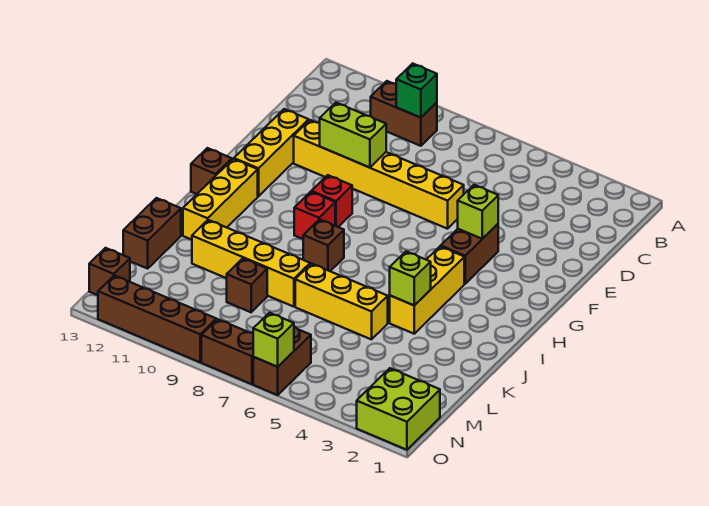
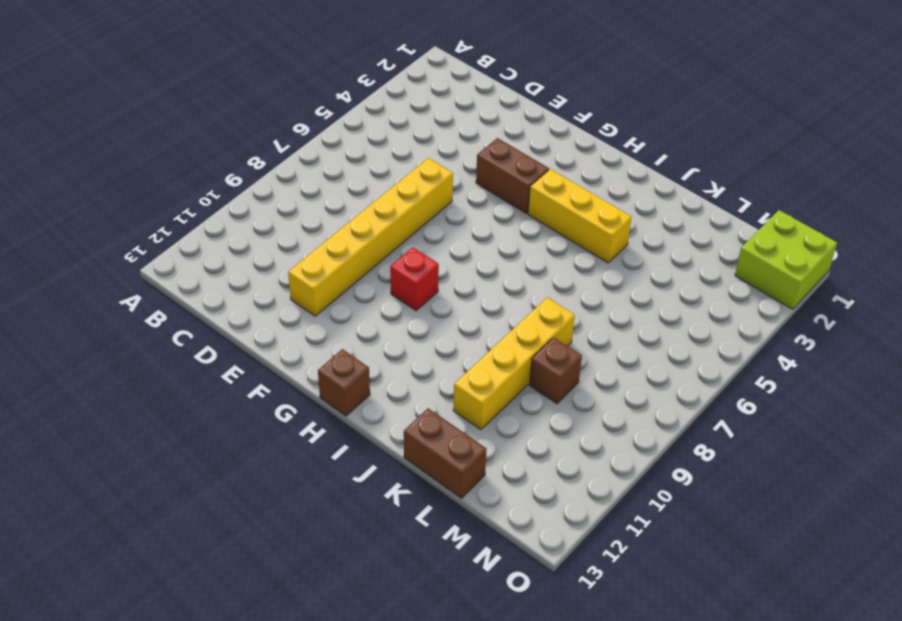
none -> brown 1x2 brick [371,81,437,146]
none -> yellow 1x3 brick [234,109,309,196]
none -> red 1x1 brick [294,192,335,239]

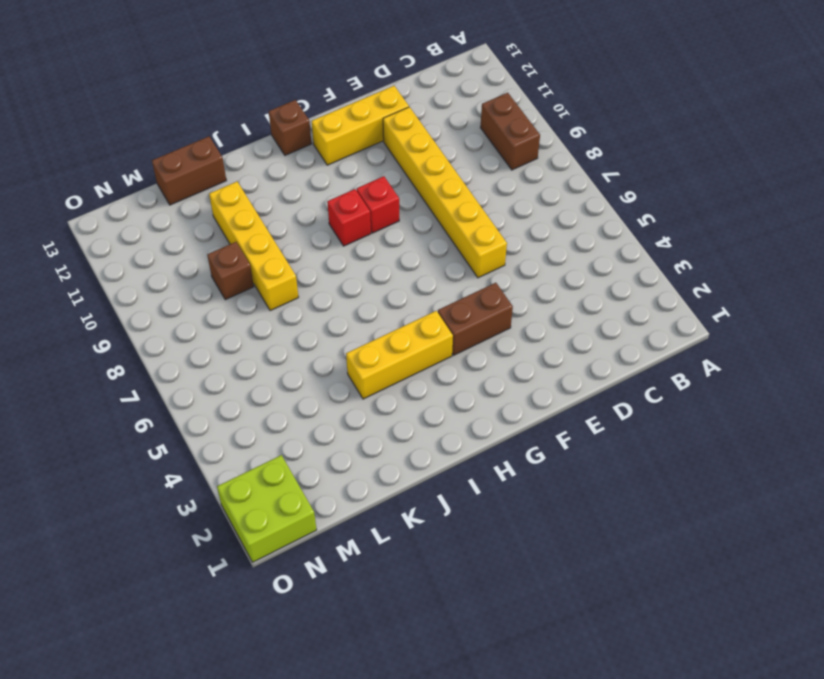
none -> yellow 1x3 brick [183,159,258,240]
none -> brown 1x1 brick [303,219,344,271]
none -> yellow 1x3 brick [295,264,388,340]

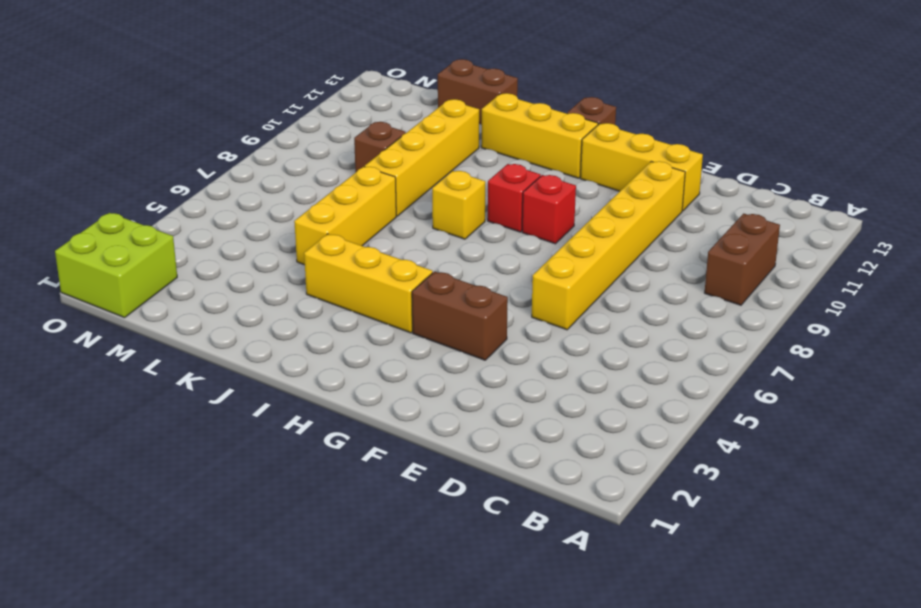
yellow 1x1 brick [432,171,485,239] -> brown 1x1 brick [303,219,344,271]
none -> brown 1x2 brick [253,327,311,395]
none -> brown 1x1 brick [89,248,130,295]
none -> brown 1x2 brick [201,319,253,384]

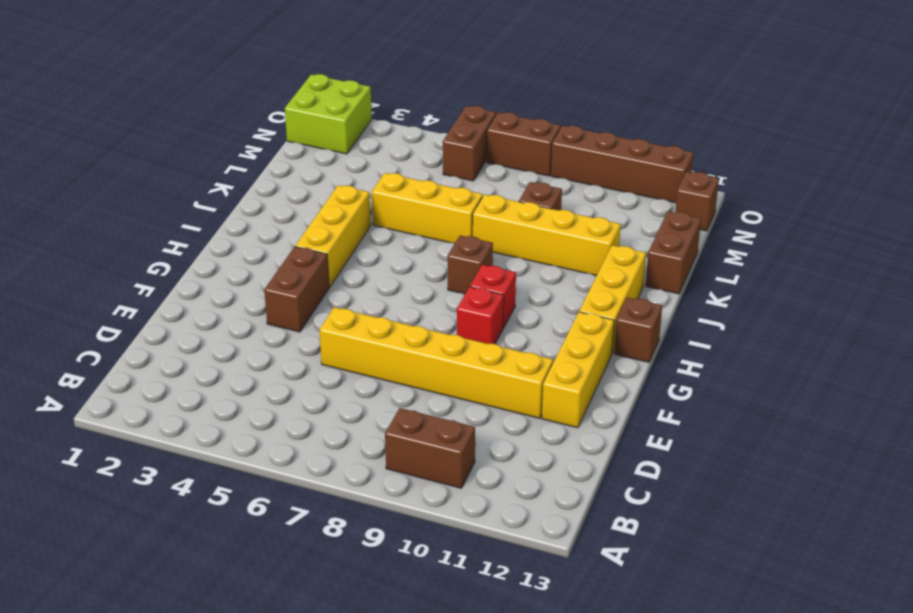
none -> green 1x1 brick [396,63,437,118]
none -> lime 1x2 brick [320,103,386,168]
none -> lime 1x1 brick [458,185,498,239]

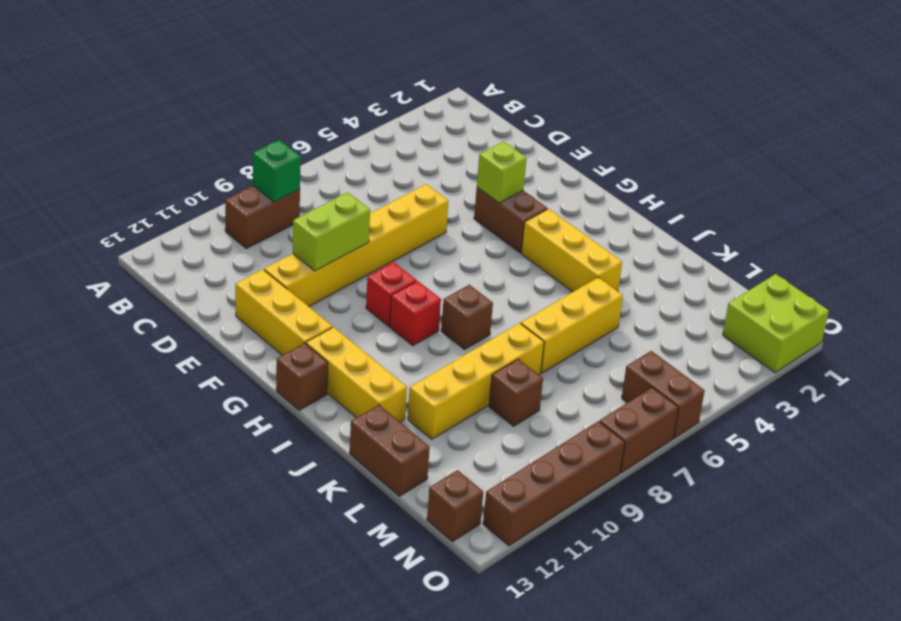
none -> lime 1x1 brick [390,251,431,305]
none -> lime 1x1 brick [253,313,294,367]

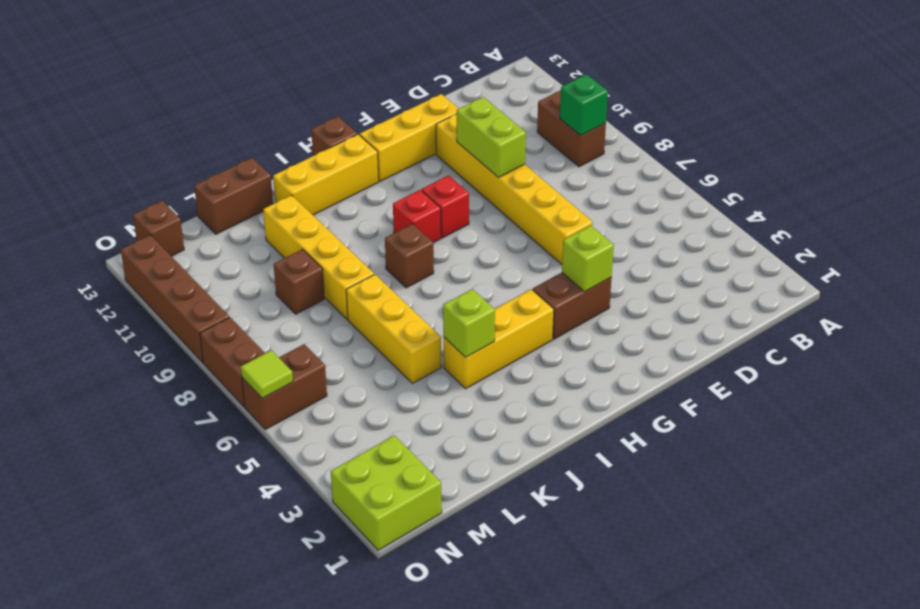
lime 1x1 tile [241,350,293,398] -> lime 1x1 brick [253,313,294,367]

